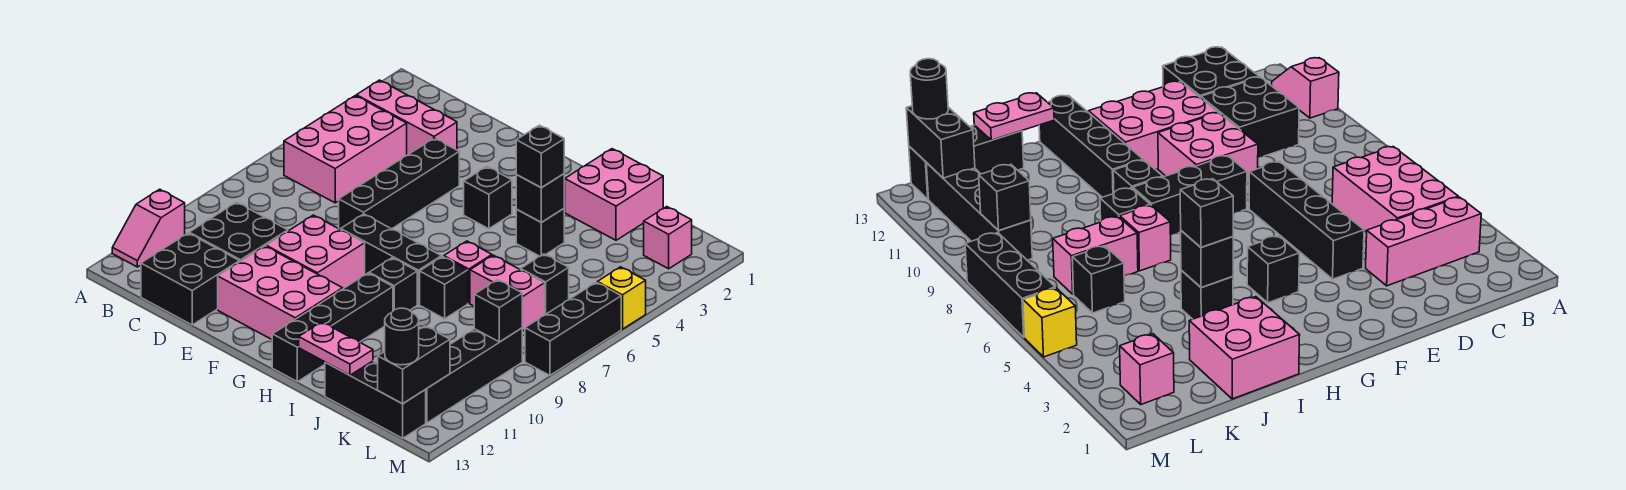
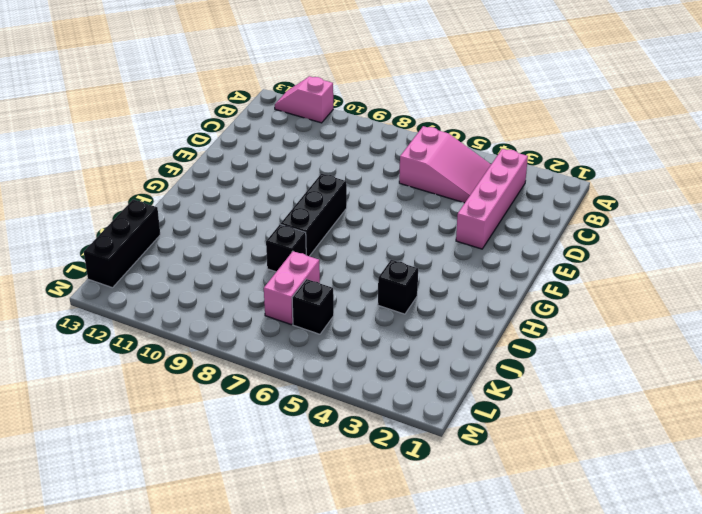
pink 1x4 brick [456,149,528,249] -> pink 1x3 brick [356,80,457,155]
pink 2x3 slope [399,126,491,203] -> pink 2x3 brick [284,96,407,203]
none -> black 2x2 brick [189,202,288,262]
none -> black 2x2 brick [141,233,239,325]
none -> black 1x4 brick [339,138,459,230]

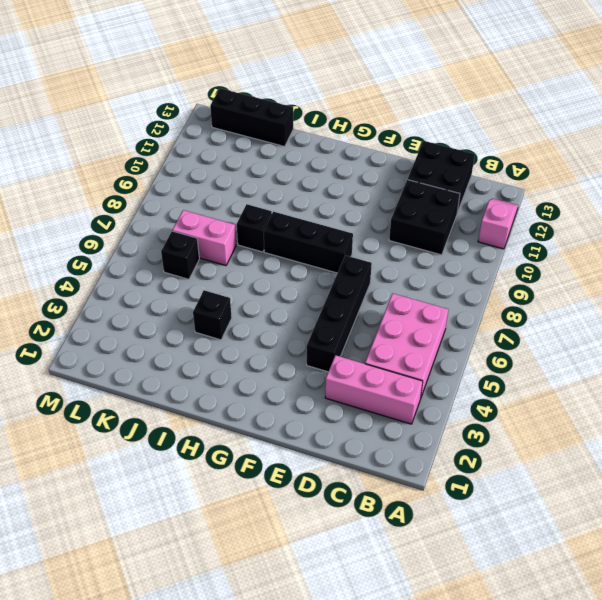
none -> pink 2x2 brick [266,215,365,289]
none -> pink 2x3 brick [218,246,343,339]
none -> black 1x1 brick [464,167,512,229]

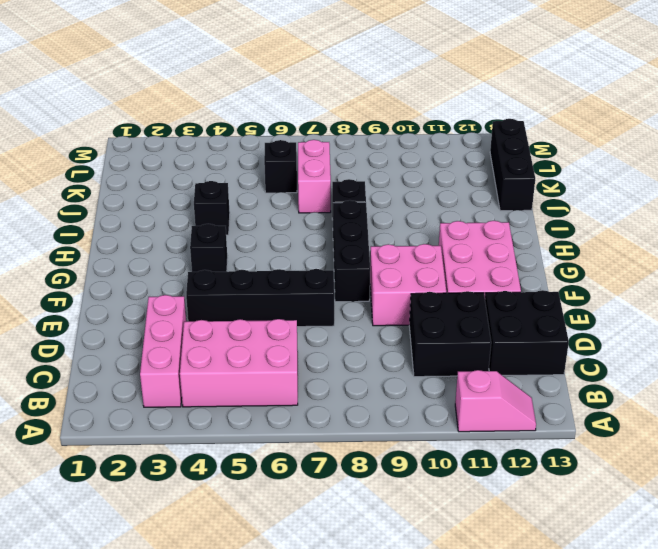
none -> black 1x1 brick [369,258,417,311]
none -> black 1x4 brick [272,273,393,382]
none -> pink 2x2 brick [564,149,663,240]

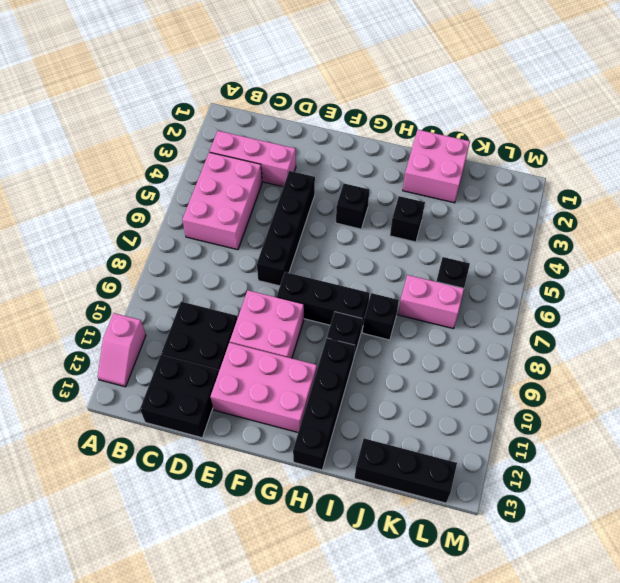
none -> pink 1x1 brick [444,241,492,303]
none -> pink 1x1 brick [644,207,692,269]
none -> black 1x4 brick [425,328,522,423]

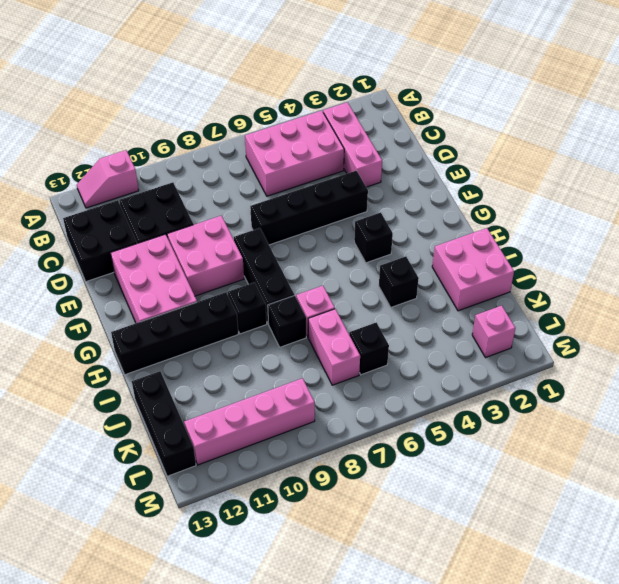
pink 1x4 brick [184,378,315,465] -> black 1x4 brick [425,328,522,423]
none -> yellow 1x1 brick [597,267,646,329]
none -> black 1x3 brick [525,282,621,375]
none -> black 1x1 brick [516,174,564,222]

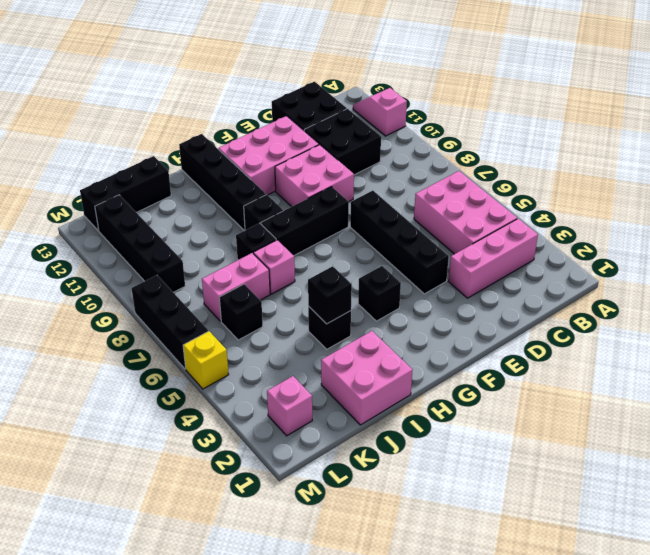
none -> pink 1x2 plate [299,322,373,375]
none -> black 1x1 brick [474,280,522,342]
none -> black 1x2 brick [377,326,450,404]

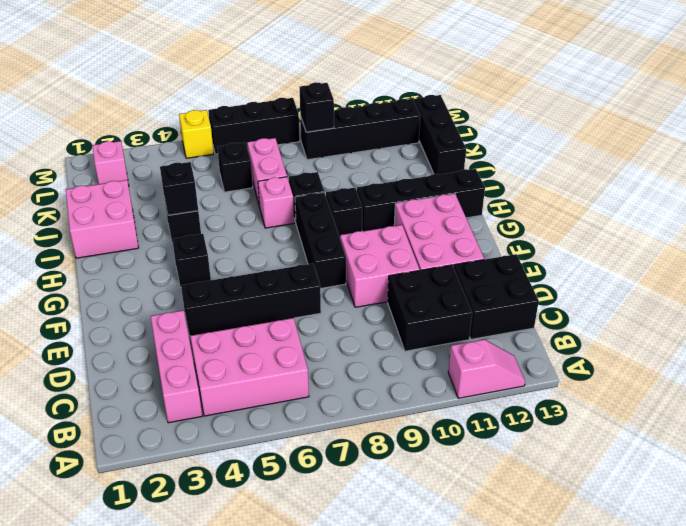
none -> pink 1x2 plate [299,322,373,375]
none -> black 1x2 brick [377,326,450,404]
none -> black 1x1 brick [516,125,564,188]

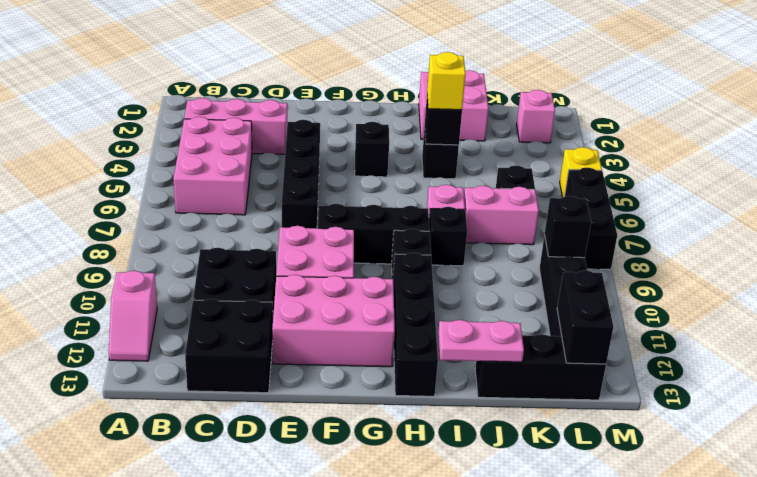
yellow 1x1 brick [427,52,466,110] -> black 1x1 brick [516,125,564,188]
none -> black 1x1 round brick [385,308,419,365]

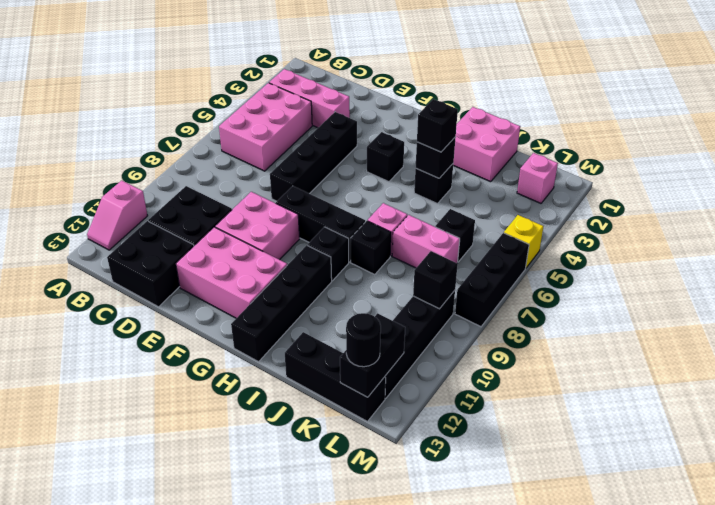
none -> pink 1x2 plate [299,322,373,375]

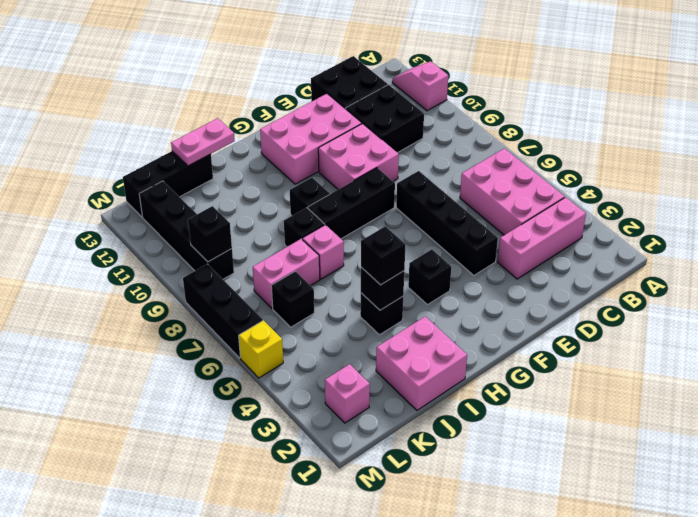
none -> black 1x4 brick [272,273,393,382]
none -> black 1x2 brick [377,326,450,404]
none -> black 1x1 round brick [385,308,419,365]

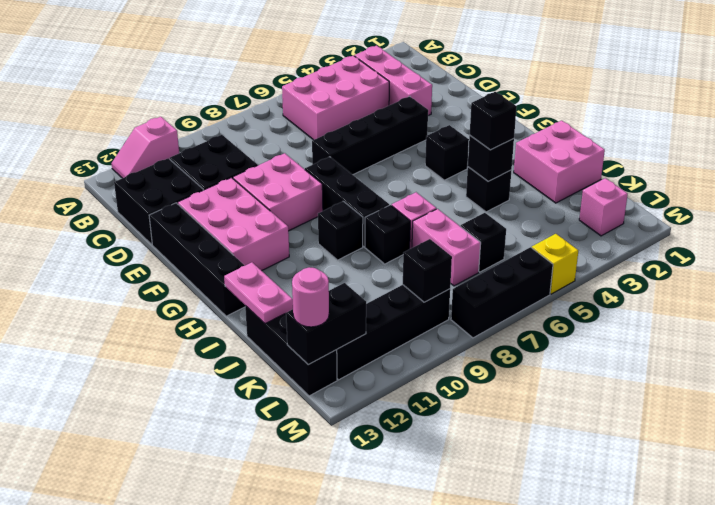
black 1x4 brick [149,203,245,316] -> black 1x4 brick turned to [272,273,393,382]
pink 1x1 round brick [292,267,329,327] -> black 1x1 round brick [385,308,419,365]

